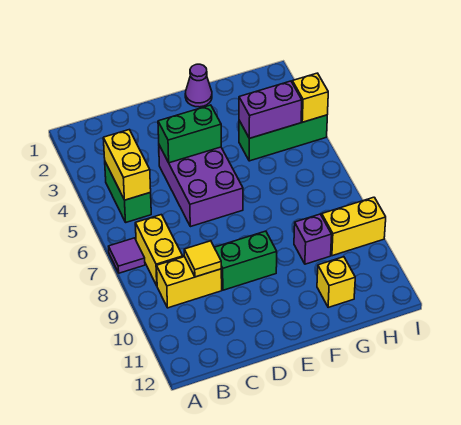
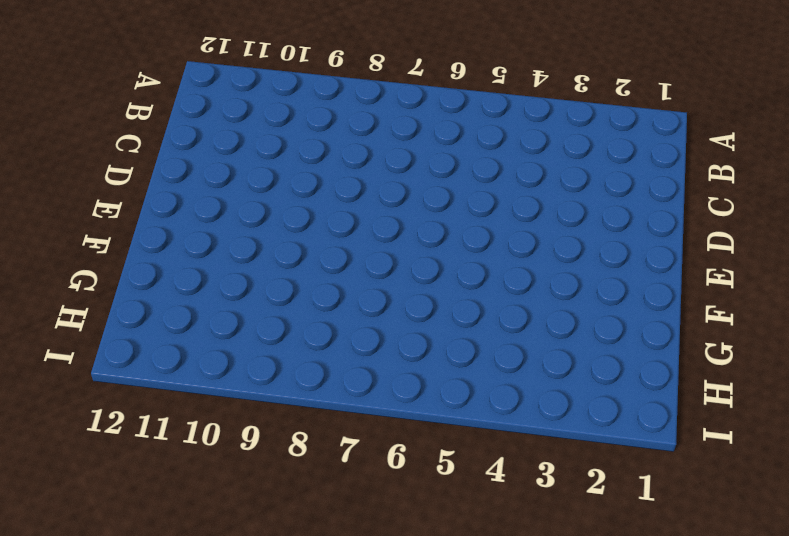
none -> purple 1x1 tile [109,238,145,273]
none -> green 1x2 brick [105,162,151,222]
none -> yellow 1x2 brick [135,215,183,285]

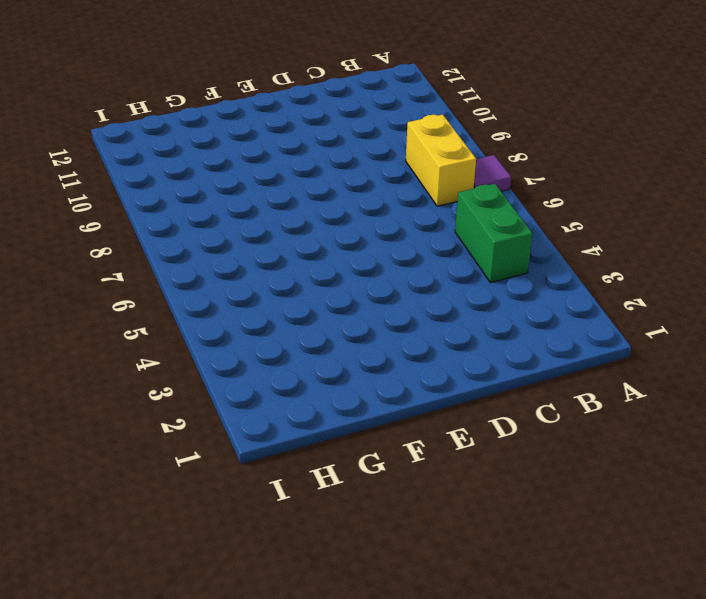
none -> yellow 1x2 brick [157,257,222,308]
none -> purple 2x3 brick [159,145,243,227]
none -> green 1x2 brick [214,231,277,290]

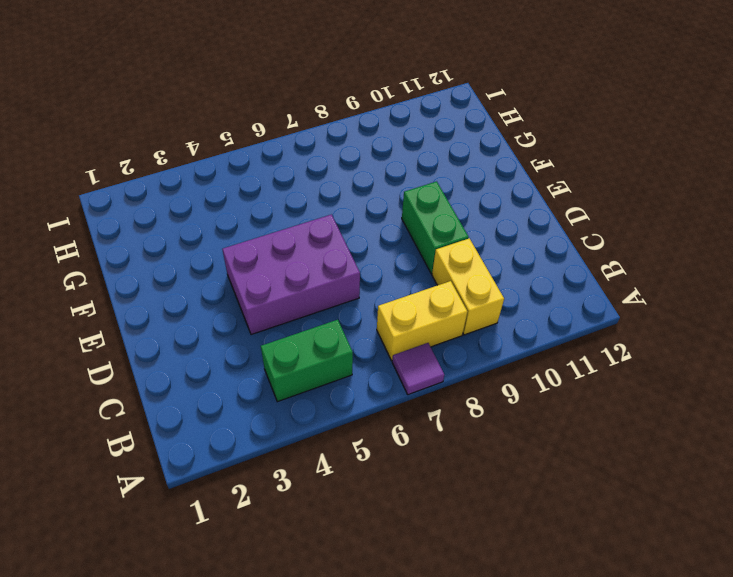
none -> purple 1x1 cone [185,64,212,107]
none -> green 1x3 brick [239,115,327,161]
none -> purple 1x1 brick [294,214,332,264]

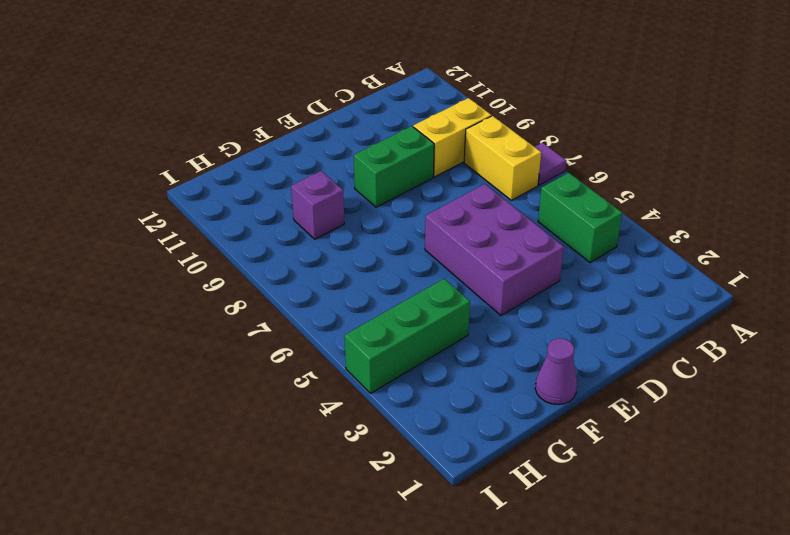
none -> yellow 1x1 brick [317,257,355,308]
none -> yellow 1x2 brick [322,197,386,256]
none -> yellow 1x2 brick [103,130,151,200]

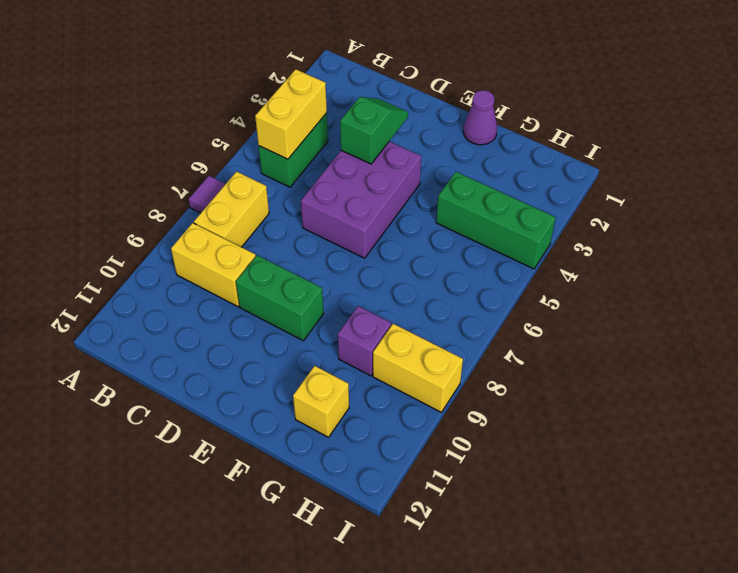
green 1x2 slope [340,97,408,164] -> green 1x2 brick [158,105,221,163]
none -> yellow 1x1 tile [184,241,221,277]
none -> purple 1x2 brick [239,81,302,138]
none -> yellow 1x1 brick [292,73,328,122]

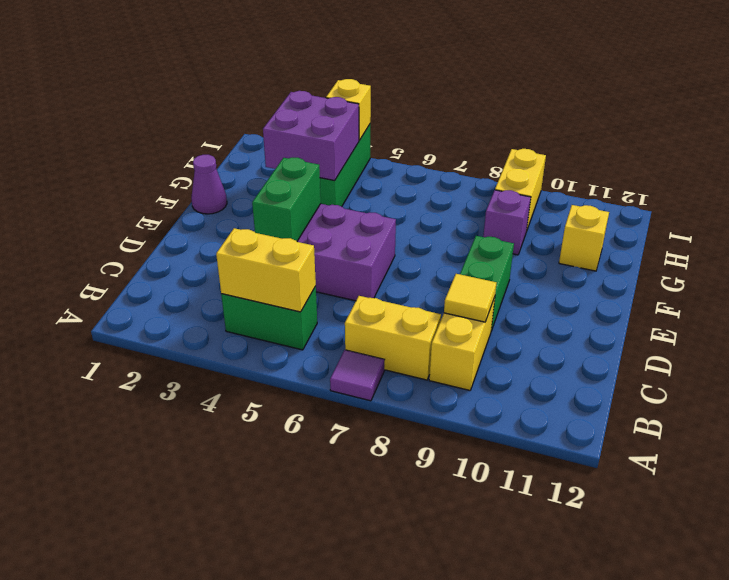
purple 2x2 brick [263,91,359,181] -> purple 1x2 brick [239,81,302,138]

